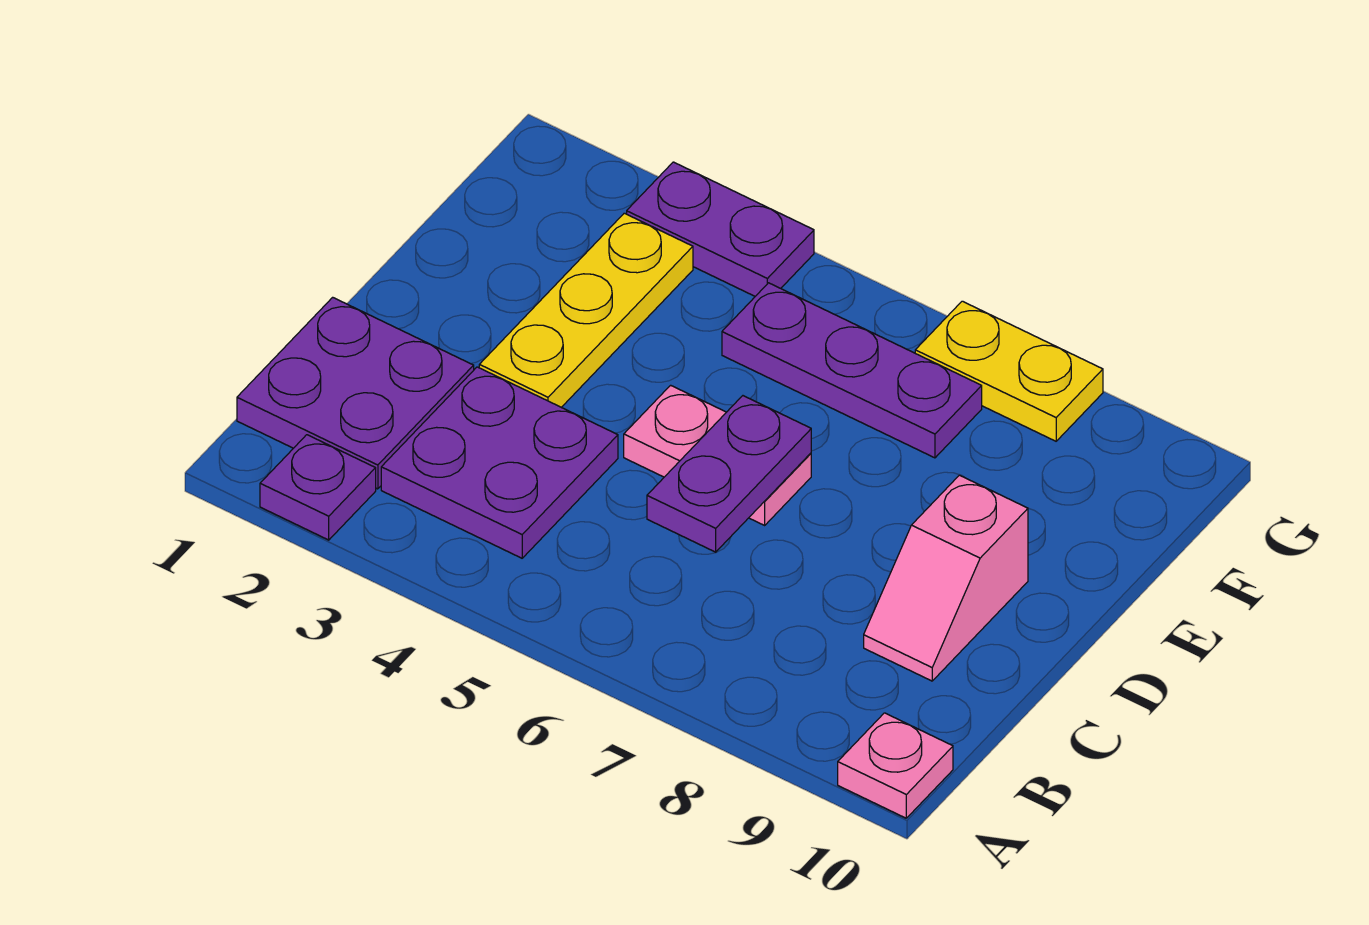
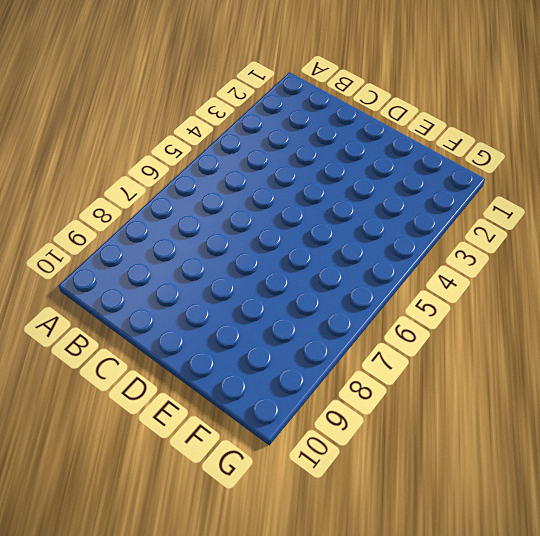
none -> purple 1x1 plate [260,435,376,540]
none -> pink 1x1 plate [838,713,953,818]

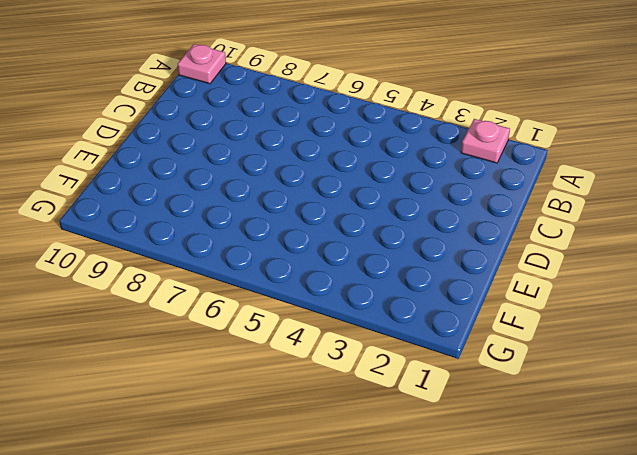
pink 1x1 plate [461,119,510,163] -> purple 1x1 plate [260,435,376,540]
none -> purple 2x2 plate [237,297,474,489]
none -> purple 2x2 plate [381,367,618,558]

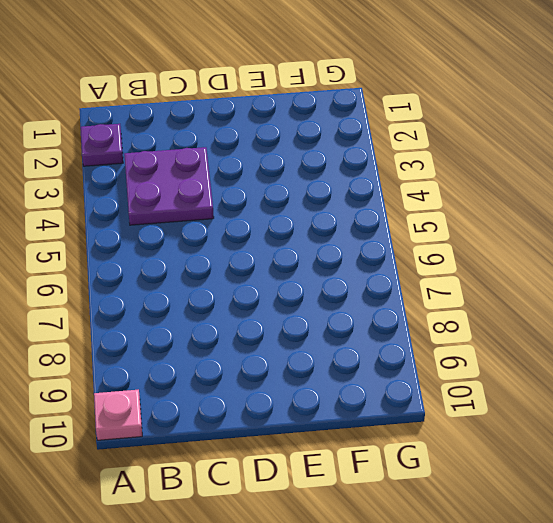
none -> purple 2x2 plate [237,297,474,489]
none -> pink 1x2 slope [864,475,1028,681]

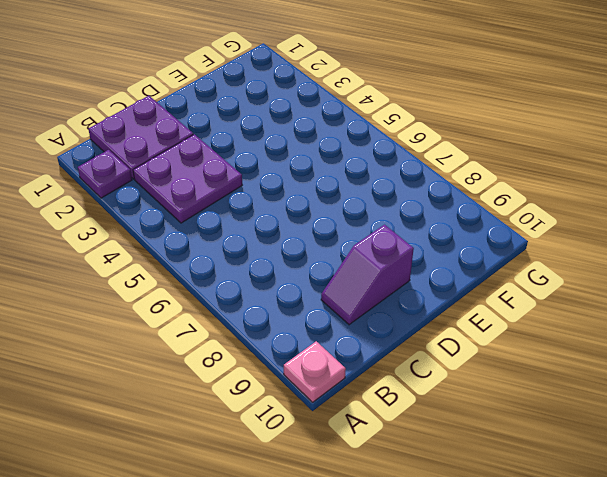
purple 1x2 slope [321,225,414,325] -> pink 1x2 slope [864,475,1028,681]
none -> yellow 1x3 plate [479,213,693,407]
none -> pink 1x2 plate [624,385,811,525]

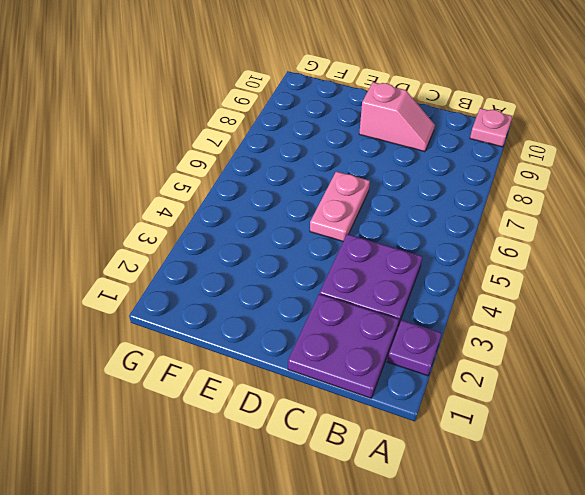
none -> yellow 1x3 plate [479,213,693,407]
none -> purple 1x3 plate [722,283,982,458]

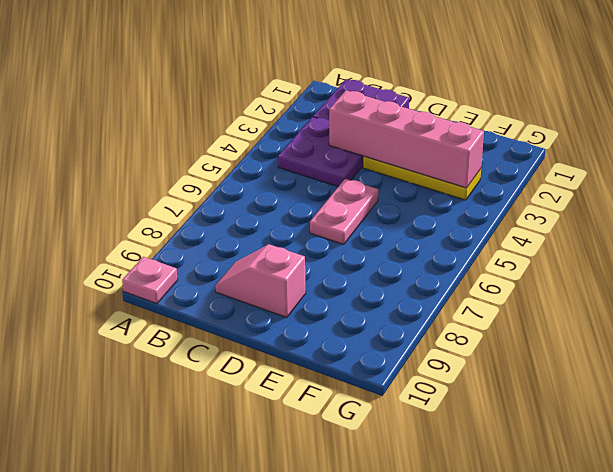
pink 1x4 brick [329,90,484,188] -> none
none -> purple 1x1 plate [260,435,376,540]
none -> purple 1x3 plate [722,283,982,458]

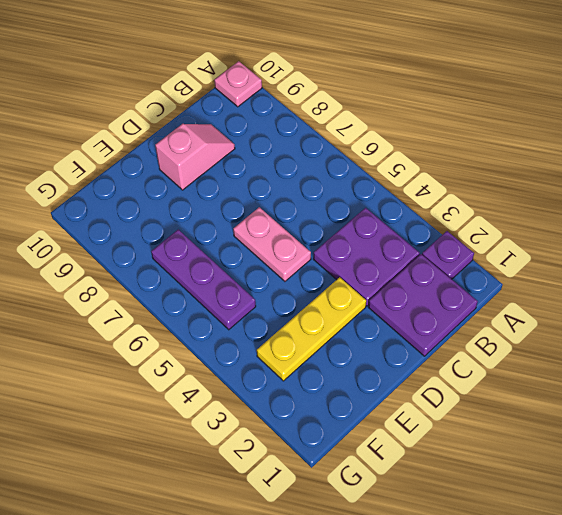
none -> purple 1x2 plate [627,162,814,296]
none -> yellow 1x2 plate [915,301,1103,441]

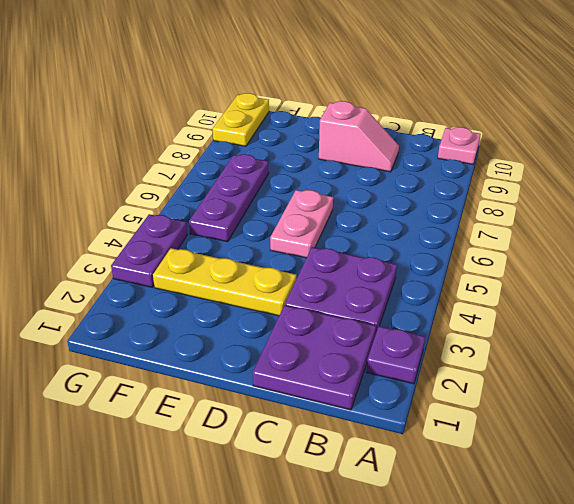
yellow 1x2 plate [213,93,269,146] -> yellow 1x2 plate moved to [915,301,1103,441]
none -> purple 1x2 plate [647,396,811,552]

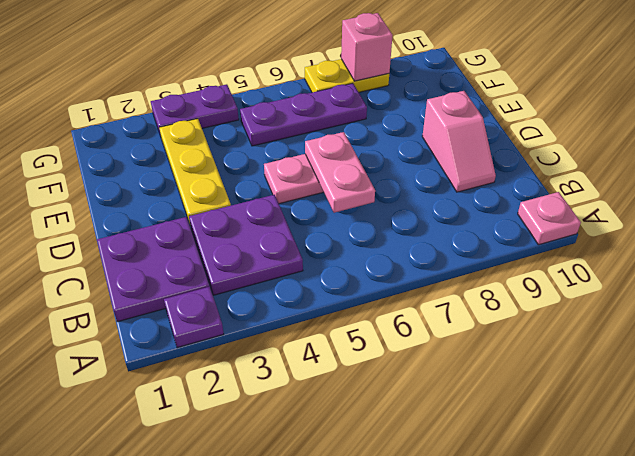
pink 1x2 plate [305,132,375,213] -> purple 1x2 plate [647,396,811,552]
pink 1x1 brick [341,13,393,81] -> none

